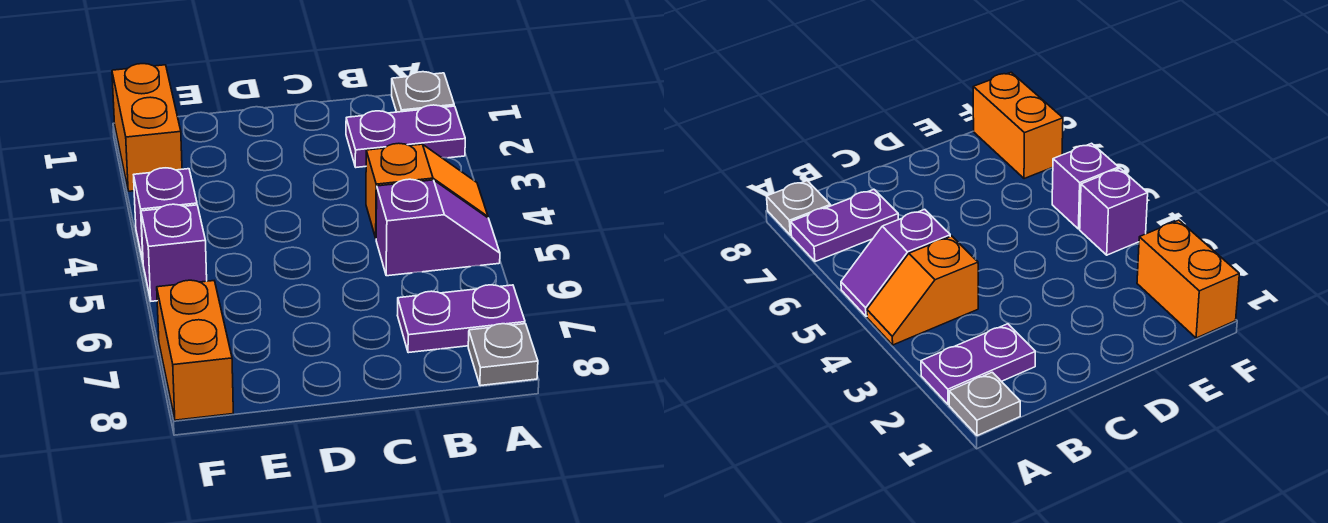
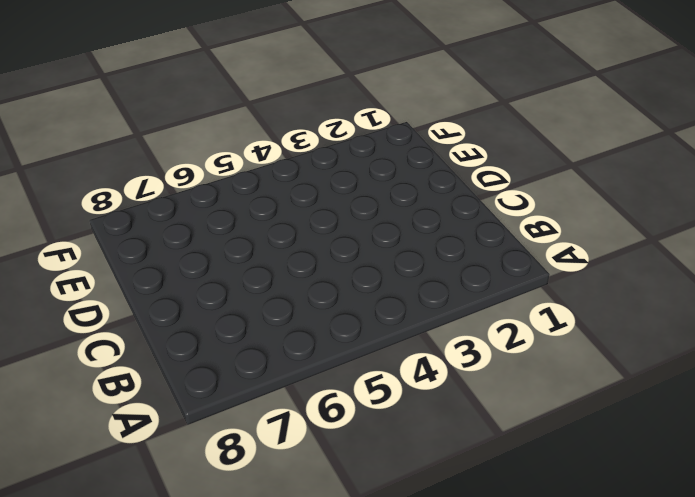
none -> grey 1x1 plate [392,72,454,112]
none -> purple 1x2 plate [346,105,465,167]

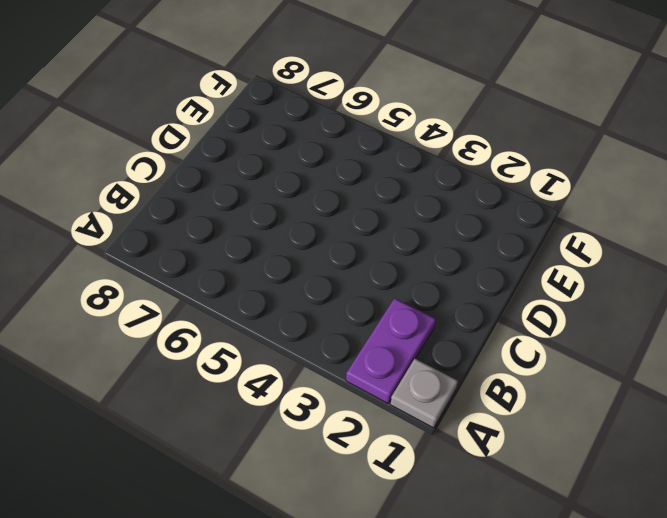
none -> orange 1x2 slope [366,143,488,238]
none -> purple 1x2 slope [376,179,500,276]

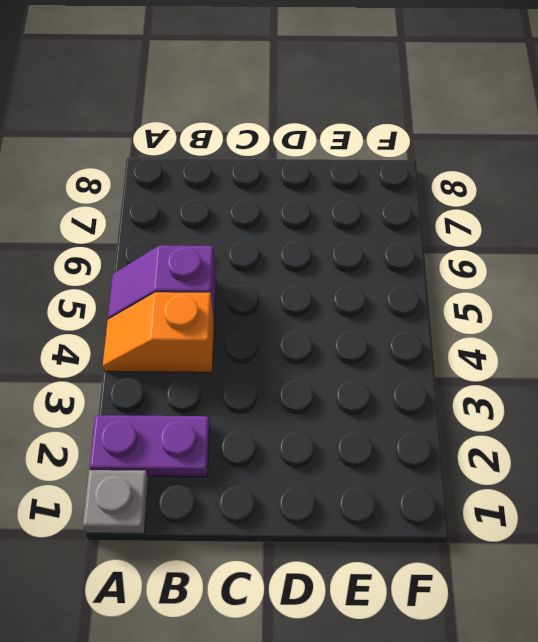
none -> purple 1x2 plate [397,285,525,353]
none -> grey 1x1 plate [468,324,538,386]

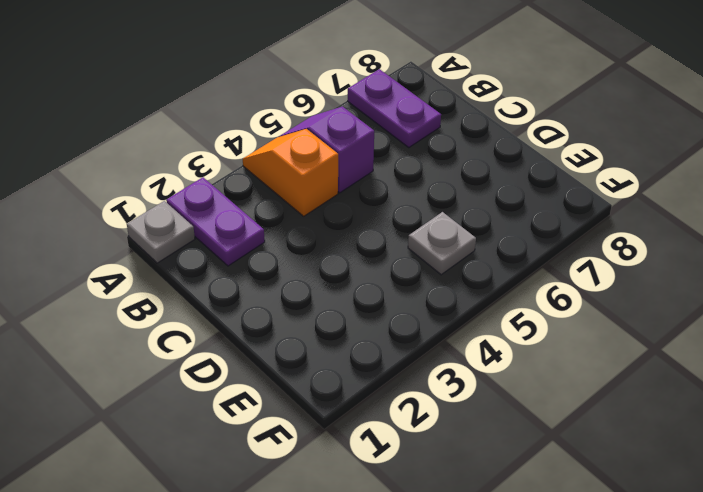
grey 1x1 plate [408,212,476,275] -> grey 1x1 plate moved to [468,324,538,386]
none -> orange 1x2 brick [112,64,182,191]
none -> purple 1x1 brick [134,168,197,261]

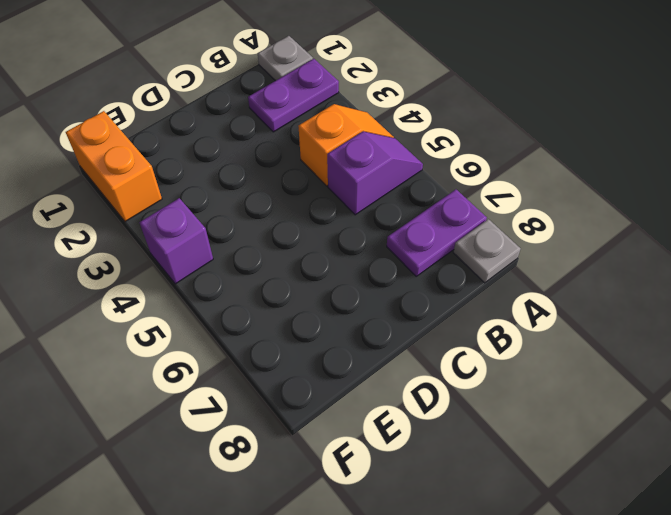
none -> purple 1x1 brick [141,204,207,301]
none -> orange 1x2 brick [157,280,233,420]

